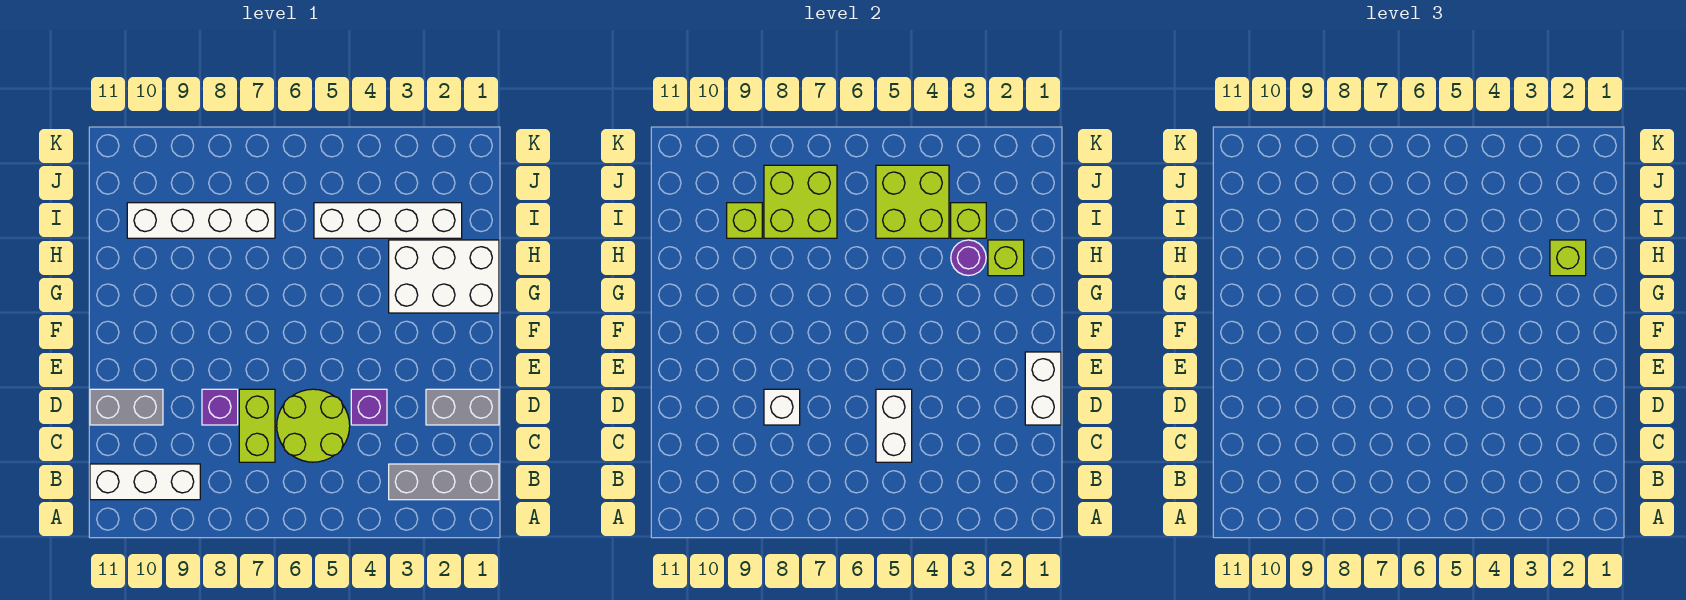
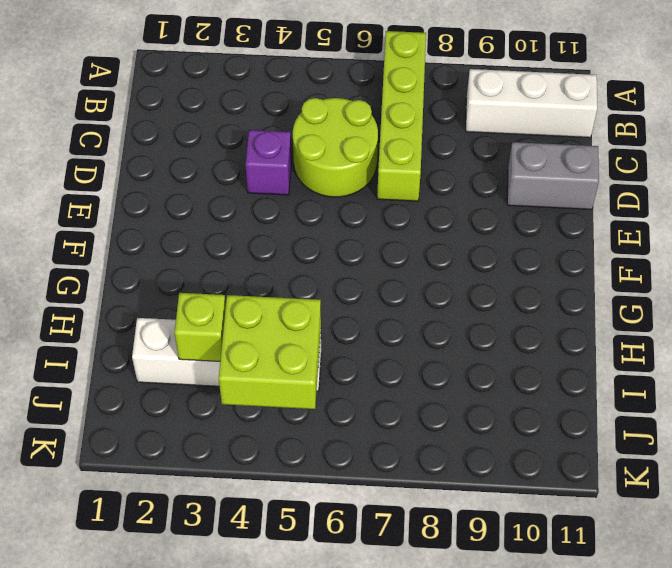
lime 1x4 brick [377,31,426,201] -> lime 1x2 brick [239,389,275,462]
none -> grey 1x3 brick [389,464,499,500]
none -> grey 1x2 brick [426,389,499,425]
none -> purple 1x1 brick [202,389,238,425]

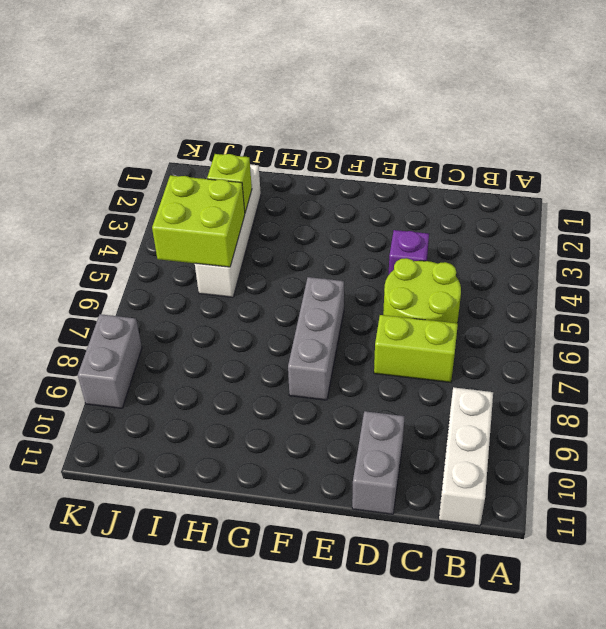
grey 1x3 brick [288,277,344,400] -> grey 1x3 brick moved to [389,464,499,500]
grey 1x2 brick [78,314,142,408] -> grey 1x2 brick moved to [426,389,499,425]
none -> purple 1x1 brick [202,389,238,425]
none -> white 2x3 brick [389,240,499,313]
none -> white 1x4 brick [127,203,275,238]

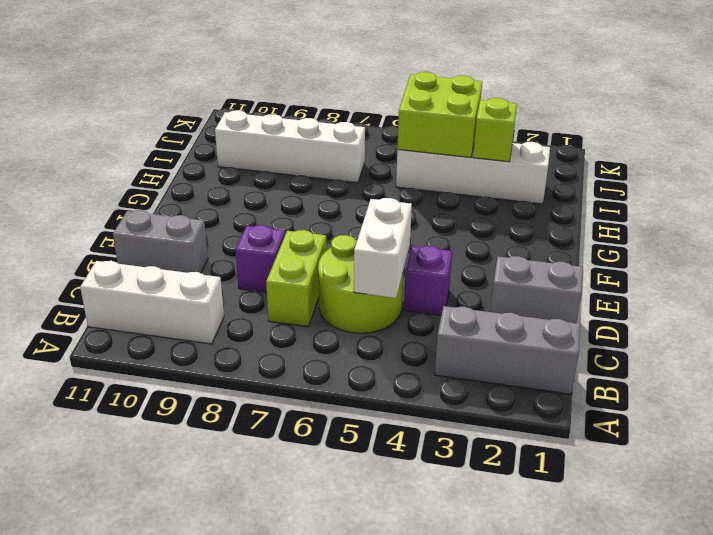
none -> white 2x3 brick [389,240,499,313]
none -> white 1x2 brick [1025,352,1061,425]
none -> white 1x1 brick [764,389,800,425]

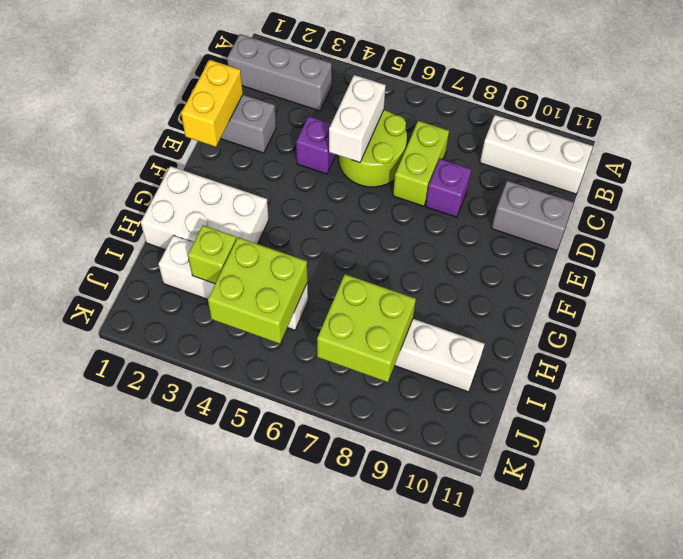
yellow 1x2 brick [181,60,243,147] -> white 1x2 brick [1025,352,1061,425]
none -> white 1x1 brick [764,389,800,425]
none -> lime 1x1 brick [988,240,1024,276]
none -> purple 1x1 round brick [951,240,986,276]

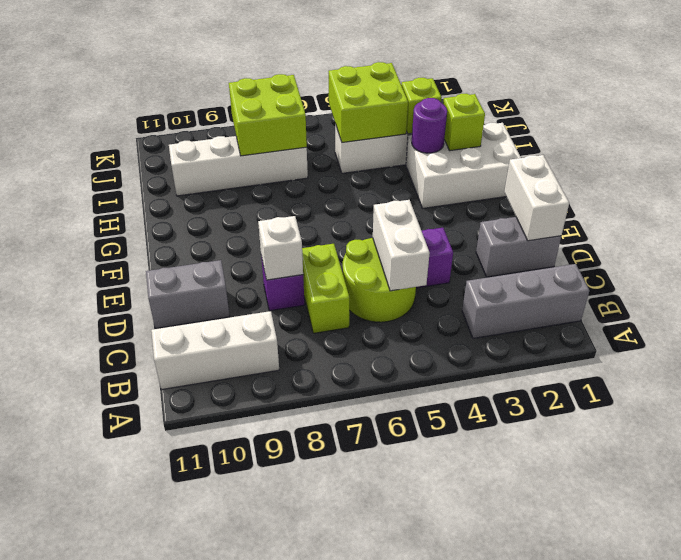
none -> lime 1x1 brick [727,203,762,238]
none -> lime 1x1 brick [1550,240,1586,276]

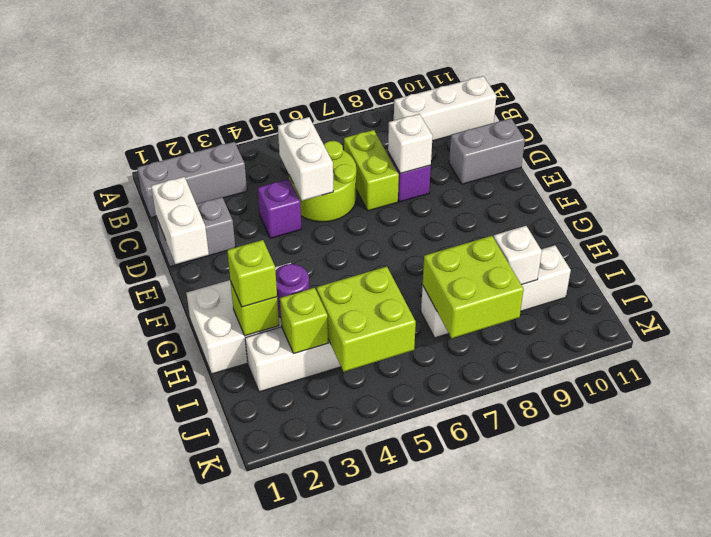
white 1x1 brick [494,226,542,285] -> lime 1x1 brick [727,203,762,238]

